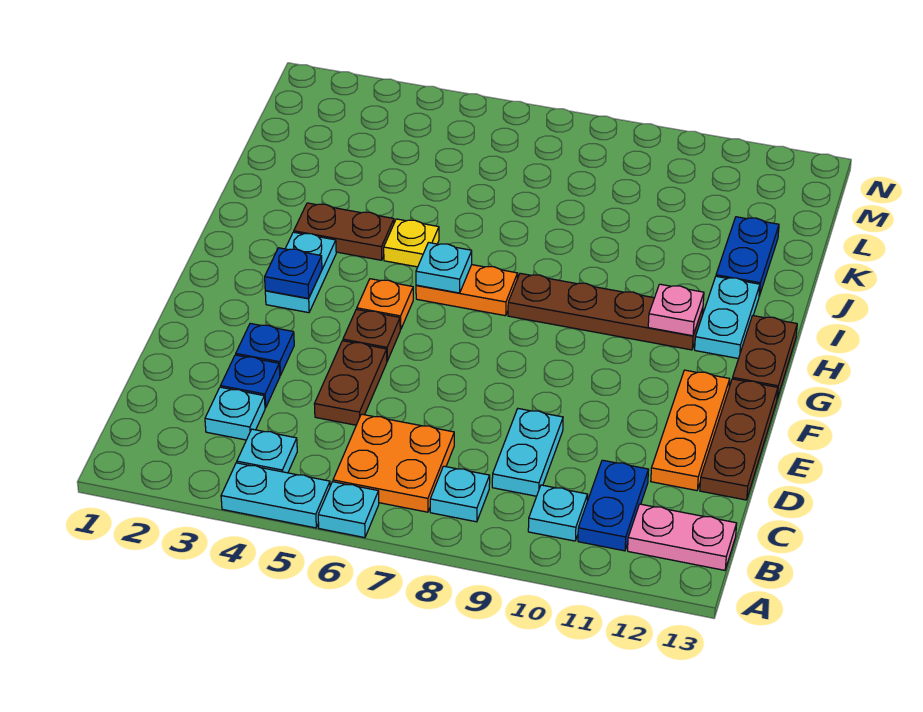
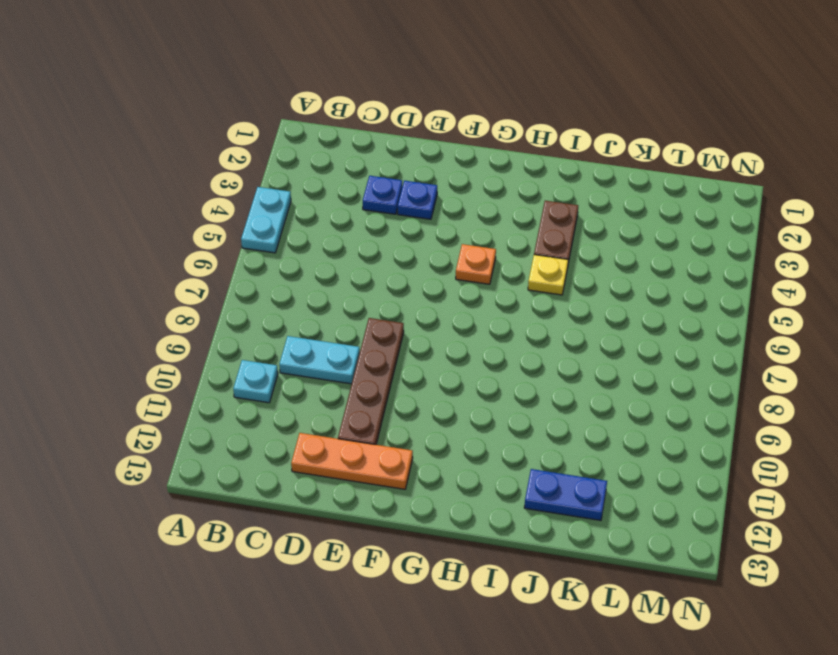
brown 1x4 plate [338,318,404,445] -> brown 1x4 plate moved to [508,273,703,350]
none -> cyan 1x1 plate [318,482,379,538]
none -> cyan 1x1 plate [237,429,297,473]
none -> orange 2x2 plate [333,414,454,512]

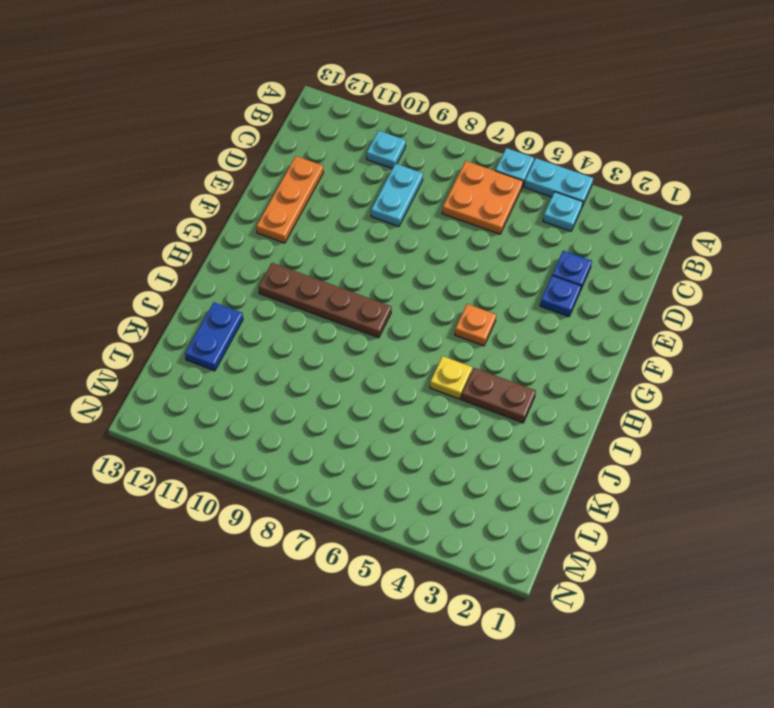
none -> cyan 1x1 plate [430,466,490,522]
none -> blue 1x2 plate [578,460,649,551]
none -> pink 1x2 plate [628,504,737,570]

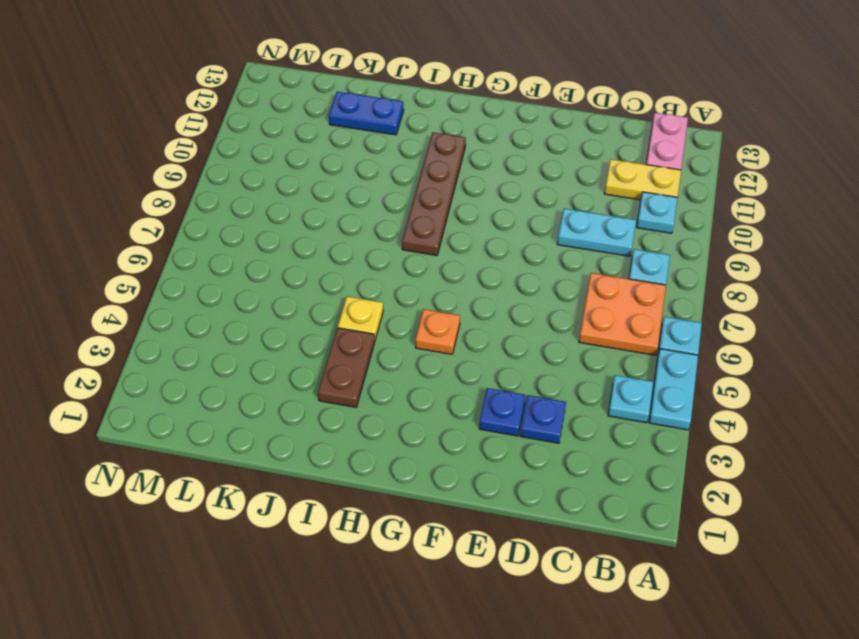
yellow 1x2 plate [604,159,681,200] -> blue 1x2 plate [578,460,649,551]
none -> cyan 1x1 plate [205,387,265,440]
none -> brown 1x2 plate [314,341,387,425]
none -> orange 1x3 plate [651,370,730,491]

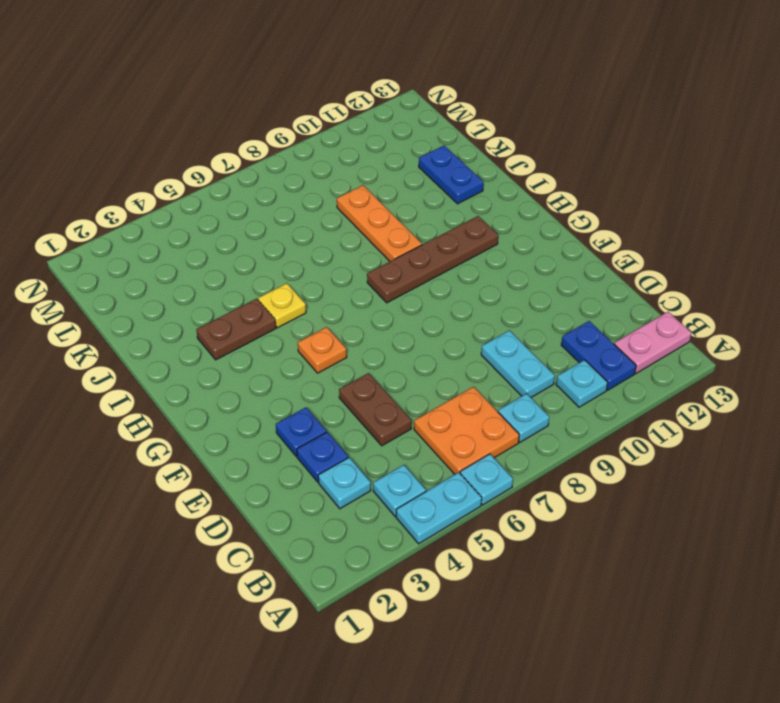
orange 1x3 plate [337,185,422,261] -> orange 1x3 plate moved to [651,370,730,491]
none -> brown 1x3 plate [700,379,778,500]
none -> brown 1x1 plate [343,309,400,361]
none -> cyan 1x2 plate [265,232,336,313]

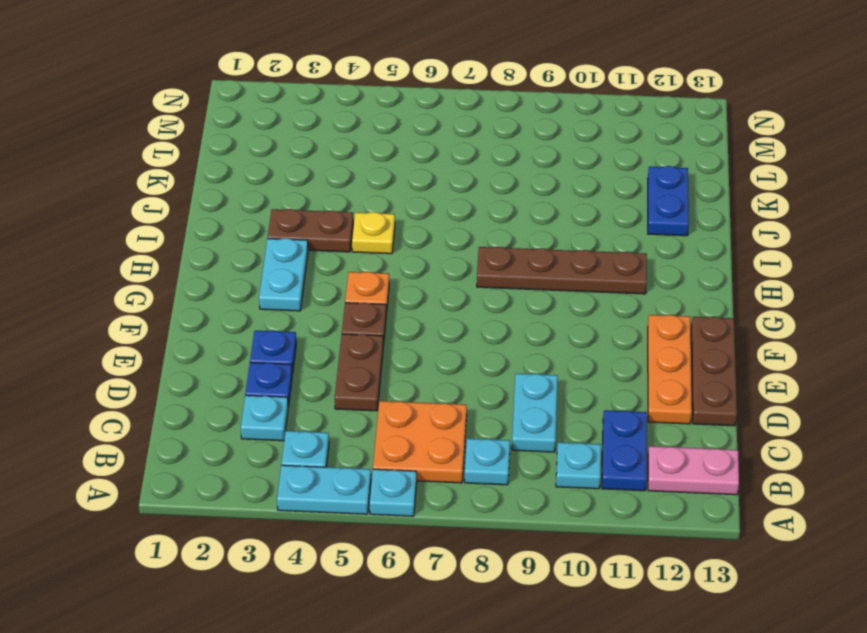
none -> brown 1x2 plate [733,316,797,399]
none -> orange 1x2 plate [416,265,518,316]
none -> cyan 1x2 plate [695,276,760,359]

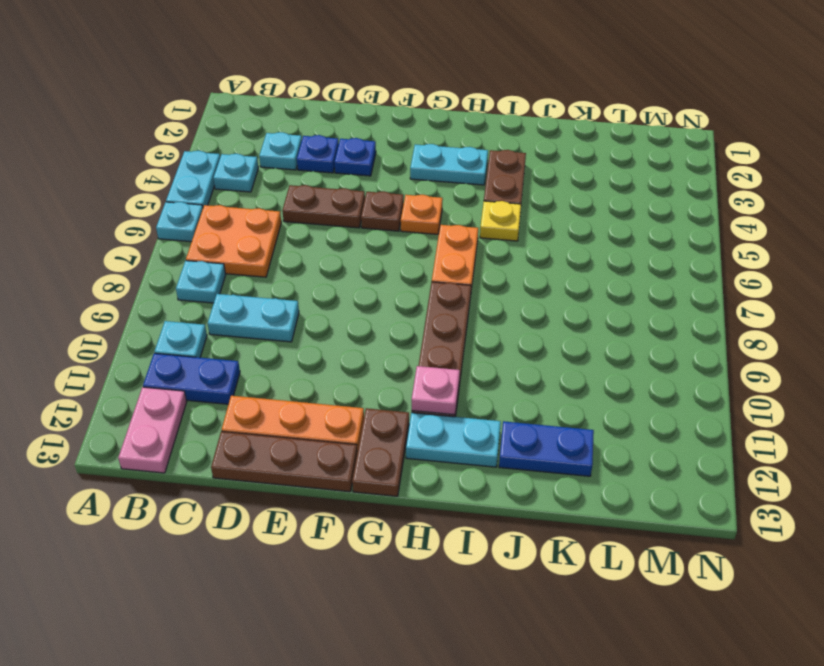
brown 1x2 plate [352,408,409,496] -> brown 1x2 plate turned to [733,316,797,399]
none -> blue 1x1 plate [265,248,322,298]
none -> cyan 1x1 plate [416,243,472,293]

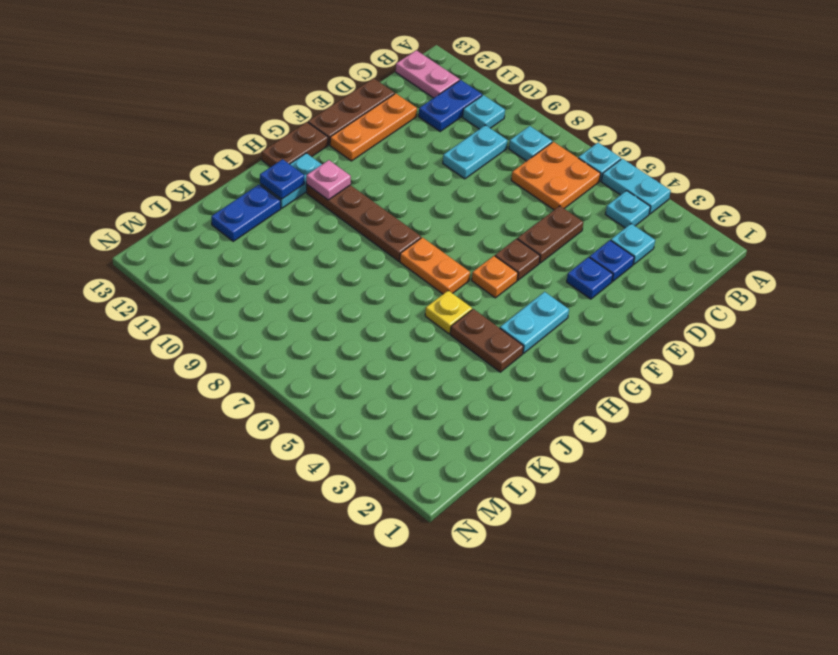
blue 1x1 plate [260,159,304,199] -> blue 1x1 plate moved to [265,248,322,298]
none -> cyan 1x1 plate [416,243,472,293]

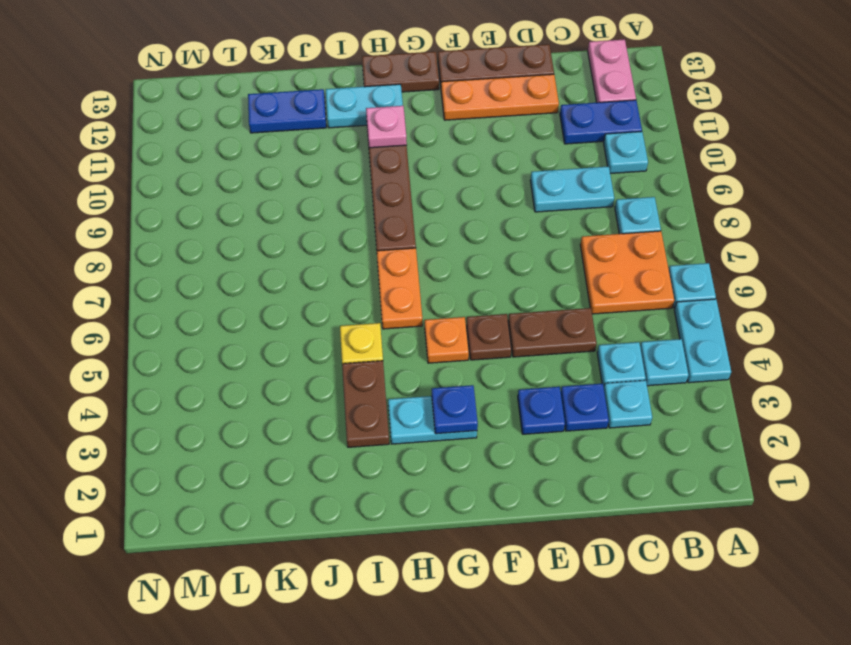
cyan 1x1 plate [597,342,646,387] -> cyan 1x1 plate moved to [416,243,472,293]

